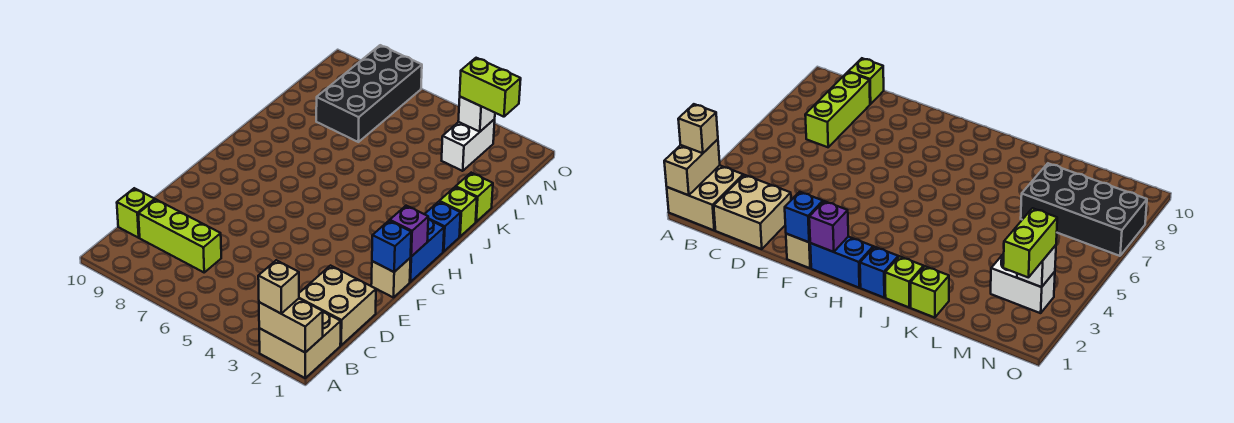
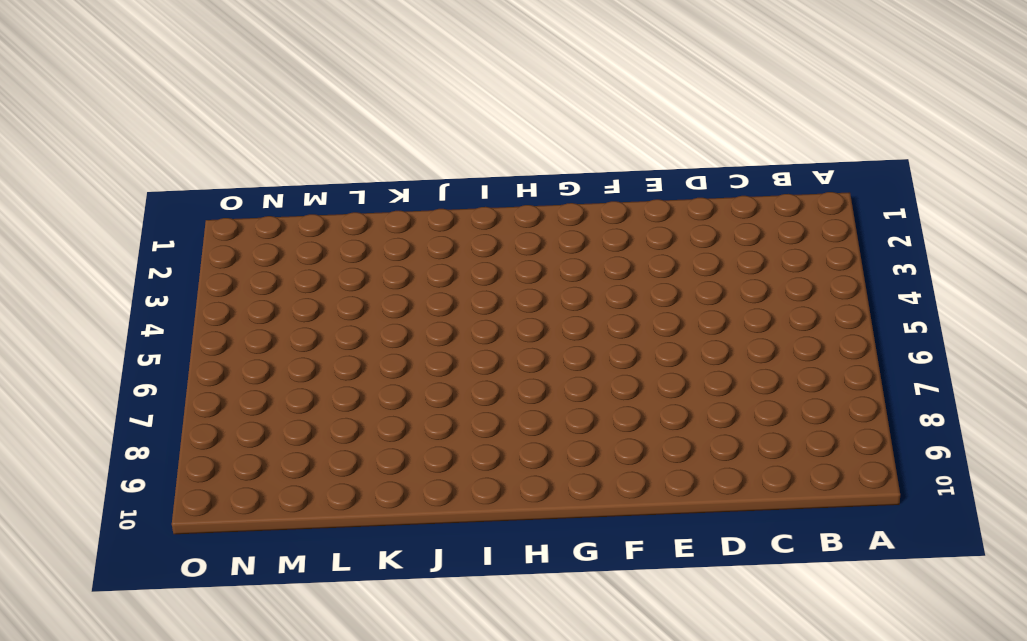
none -> tan 2x2 brick [259,312,341,378]
none -> tan 2x2 brick [299,266,376,345]
none -> lime 1x3 brick [138,199,221,272]

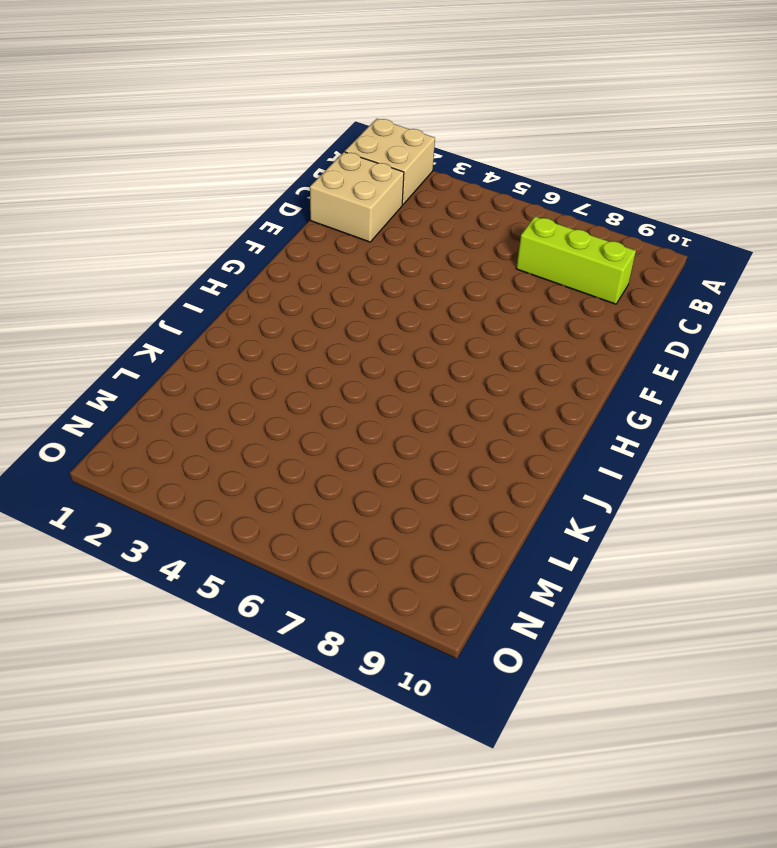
none -> lime 1x1 brick [117,188,155,238]
none -> tan 1x1 brick [371,258,411,298]
none -> blue 1x2 brick [410,219,444,282]

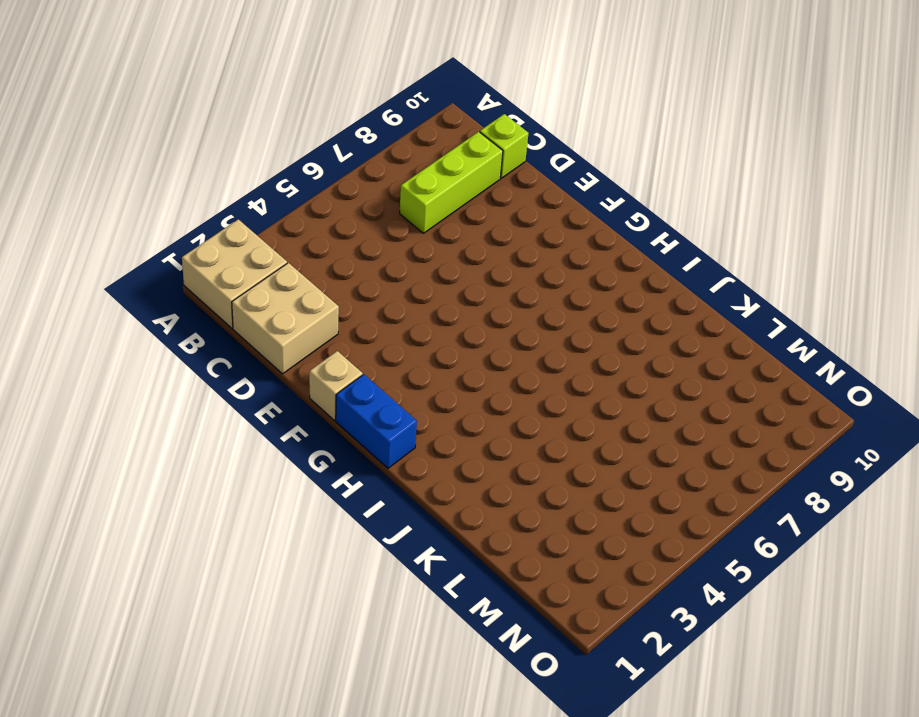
none -> blue 1x1 brick [425,202,461,252]
none -> lime 1x1 brick [439,187,477,236]
none -> lime 1x1 brick [456,173,493,222]

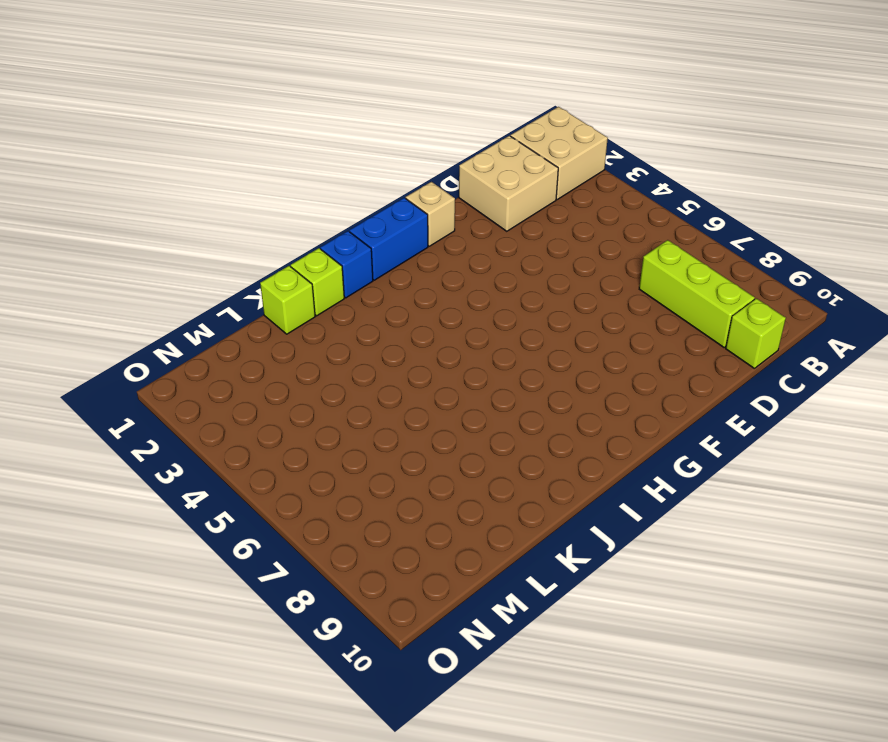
none -> black 2x4 brick [316,45,422,142]
none -> white 1x2 brick [442,119,495,171]
none -> tan 1x2 brick [259,299,323,353]

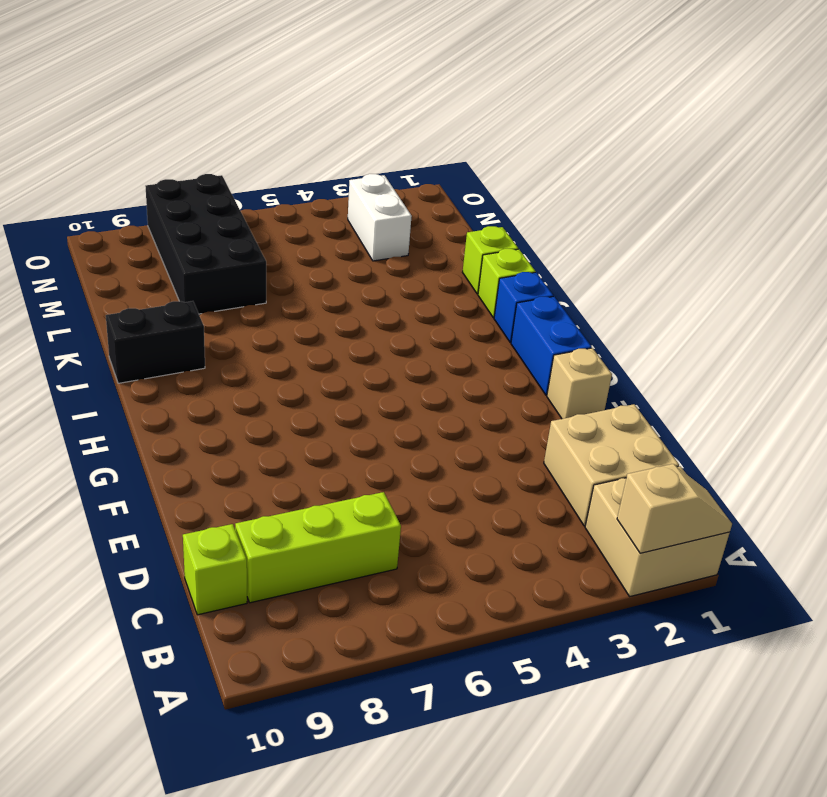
tan 1x2 slope [617,464,732,553] -> tan 1x2 brick [259,299,323,353]
black 1x2 brick [106,301,205,383] -> none
none -> blue 1x1 brick [372,221,411,272]
none -> purple 1x1 brick [390,206,428,257]
none -> white 1x1 brick [458,97,495,132]

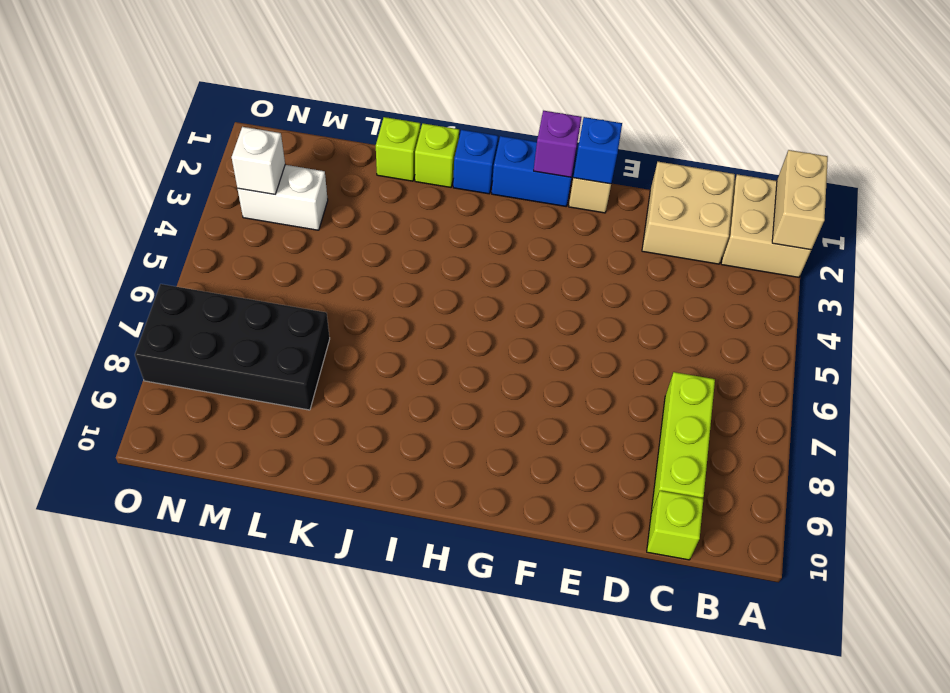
none -> tan 1x1 brick [258,260,299,313]
none -> lime 1x2 brick [460,58,521,117]

